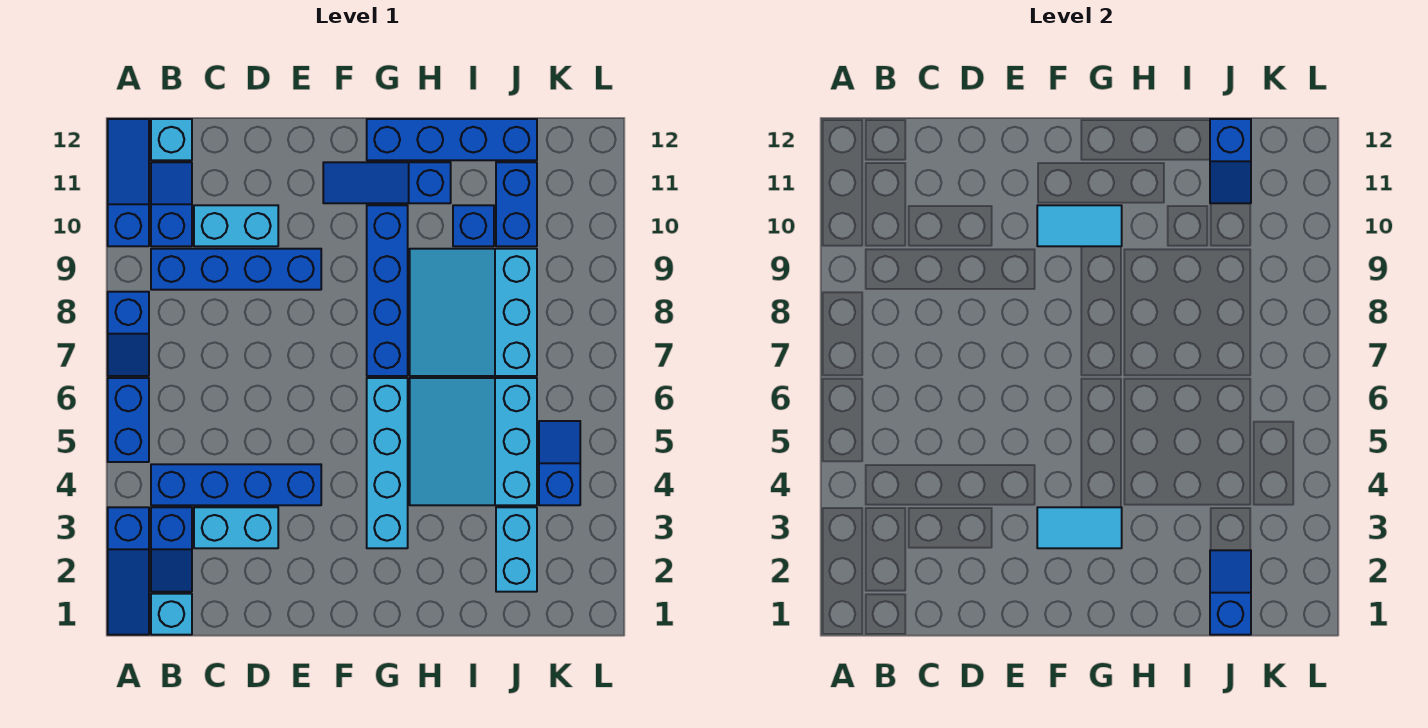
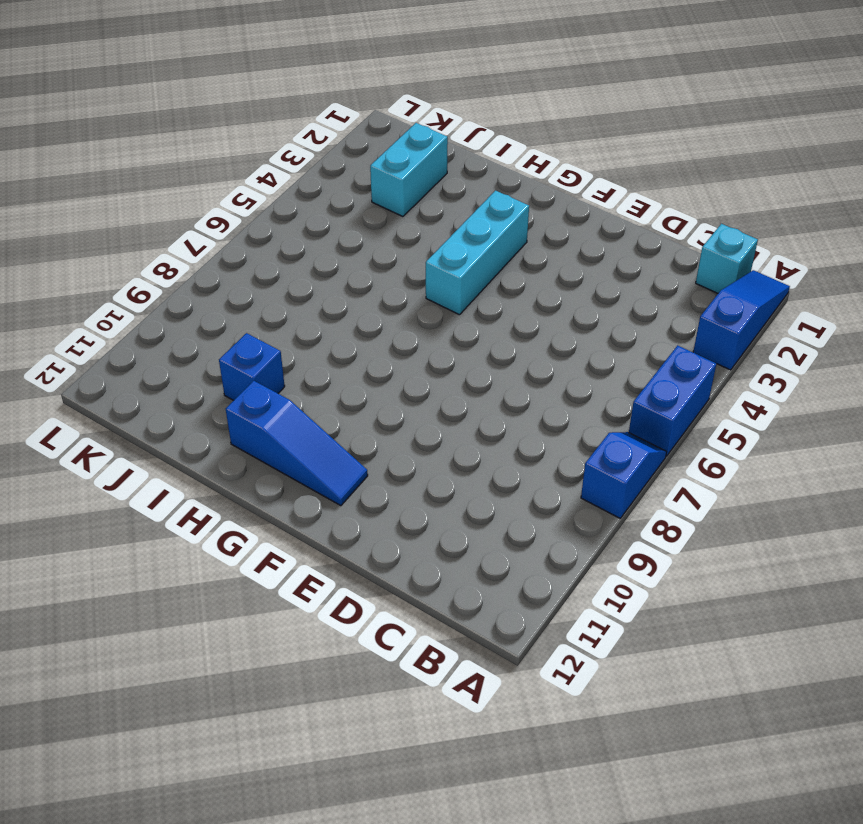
cyan 1x3 brick [426,191,529,315] -> cyan 1x4 brick [367,378,408,548]
none -> blue 1x3 slope [108,119,149,246]
none -> blue 1x2 slope [151,507,192,592]
none -> blue 1x4 brick [151,464,321,505]

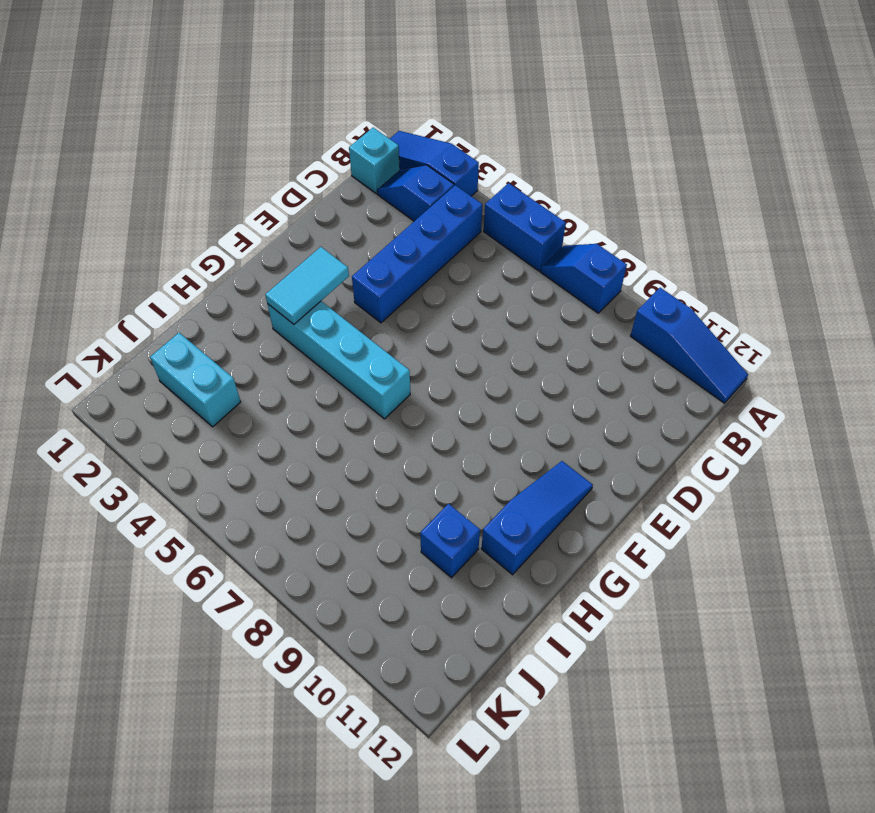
none -> blue 1x4 brick [151,249,321,290]
none -> blue 1x2 slope [151,162,192,246]
none -> cyan 1x1 brick [151,119,192,160]

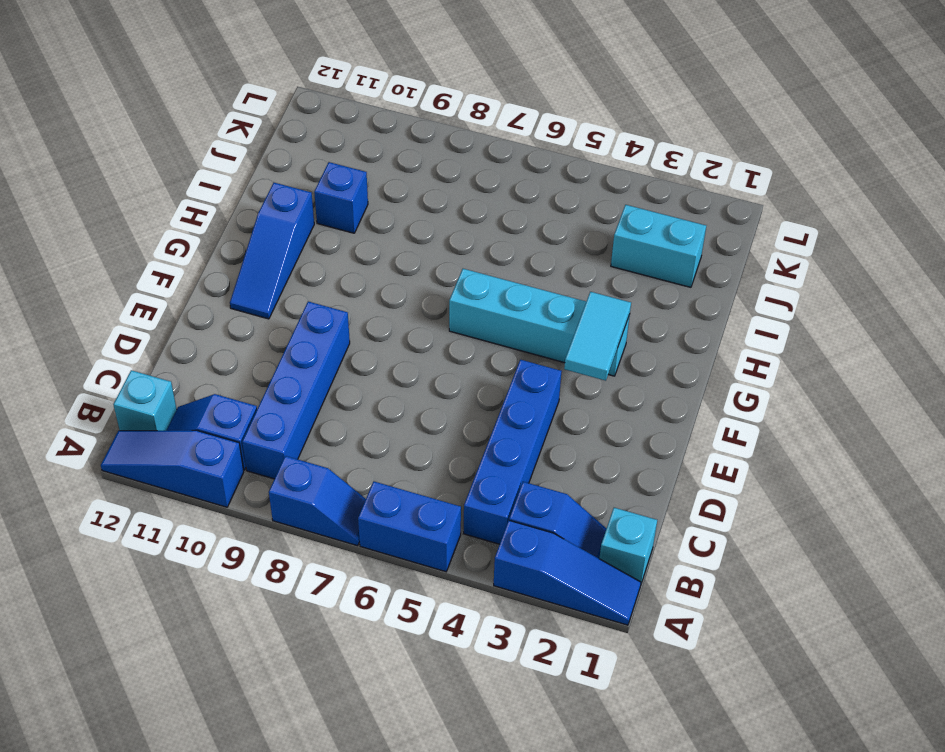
none -> cyan 1x2 brick [194,507,278,548]
none -> cyan 1x2 brick [194,205,278,246]
none -> blue 1x4 brick [367,205,408,376]

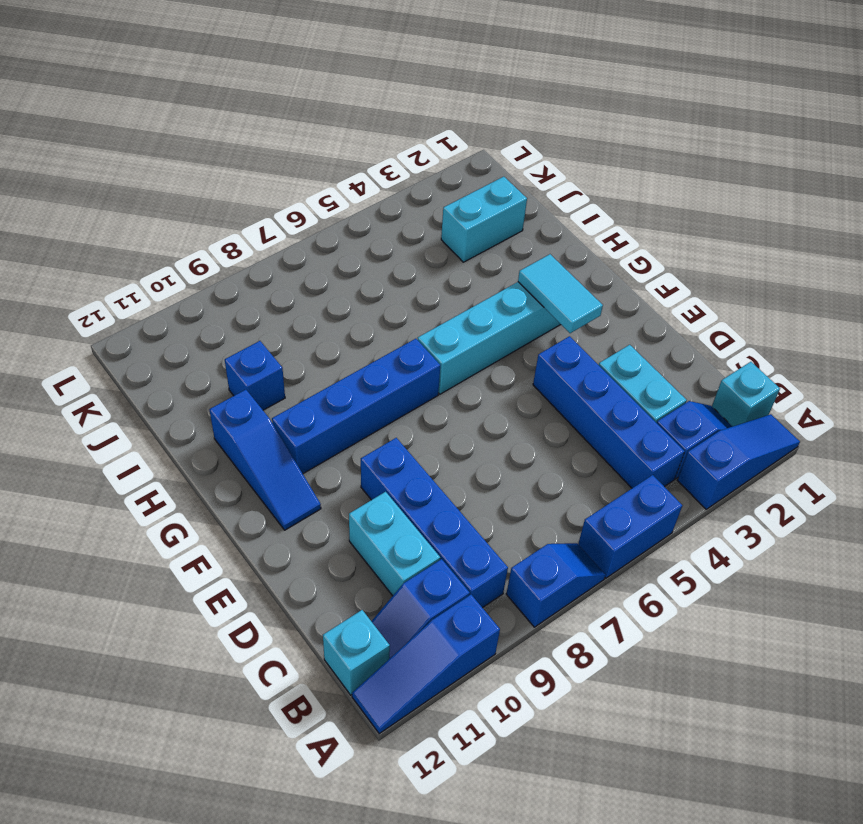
none -> blue 1x4 brick [367,119,537,160]
none -> cyan 3x3 slope [410,378,537,505]
none -> cyan 3x3 slope [410,249,537,376]

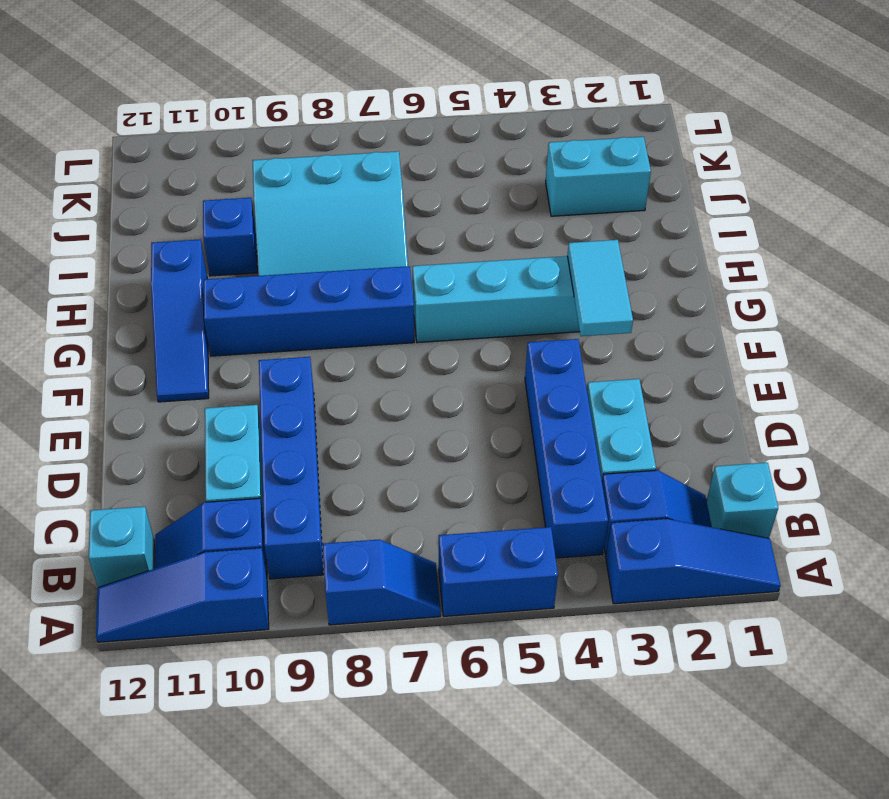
none -> blue 1x4 brick [367,119,537,160]
none -> cyan 3x3 slope [410,378,537,505]
none -> blue 1x2 brick [496,162,537,246]

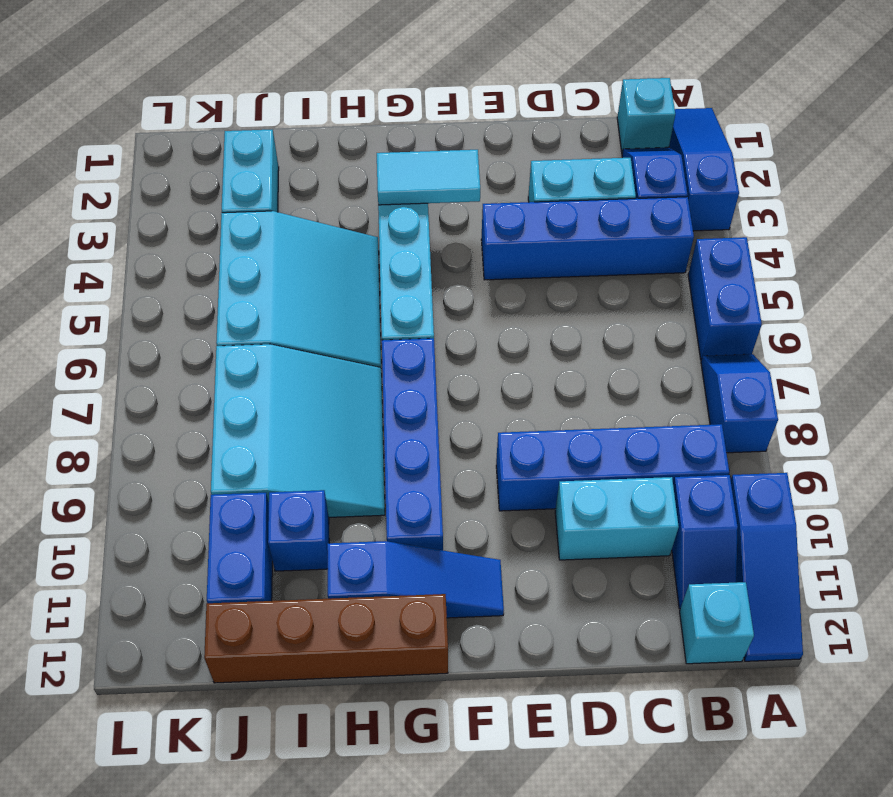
brown 1x4 brick [204,594,448,683] -> blue 1x4 brick [367,119,537,160]
none -> blue 1x2 slope [539,421,580,505]
none -> cyan 1x2 tile [1037,205,1122,246]
none -> blue 1x2 slope [1210,550,1251,635]

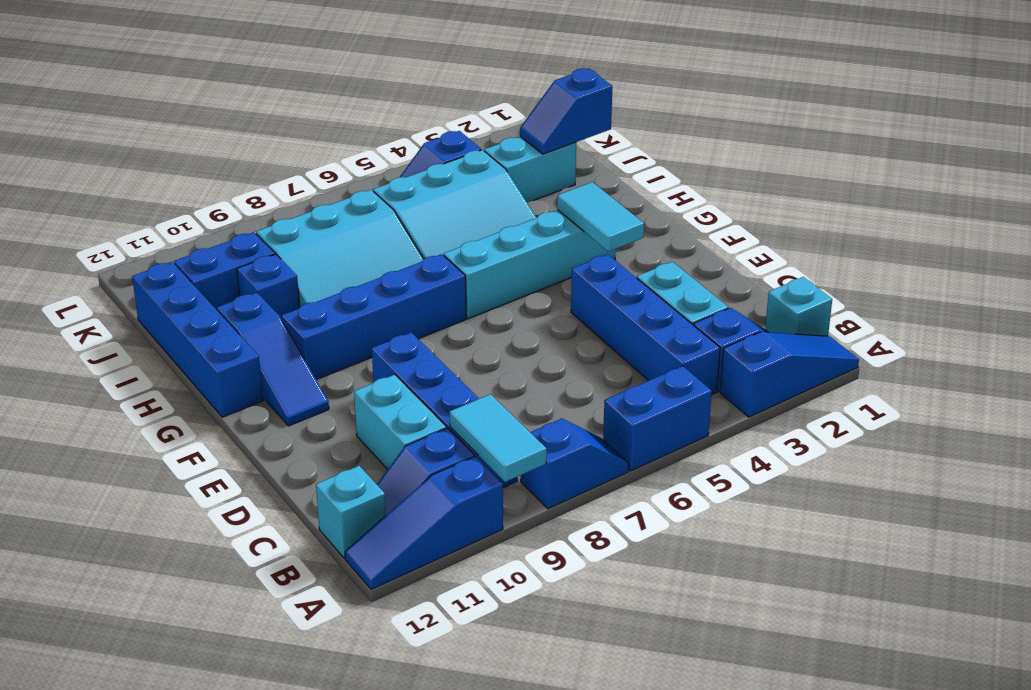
cyan 1x2 tile [450,394,547,482] -> cyan 1x2 tile moved to [1037,205,1122,246]
none -> blue 1x2 slope [1210,119,1251,203]

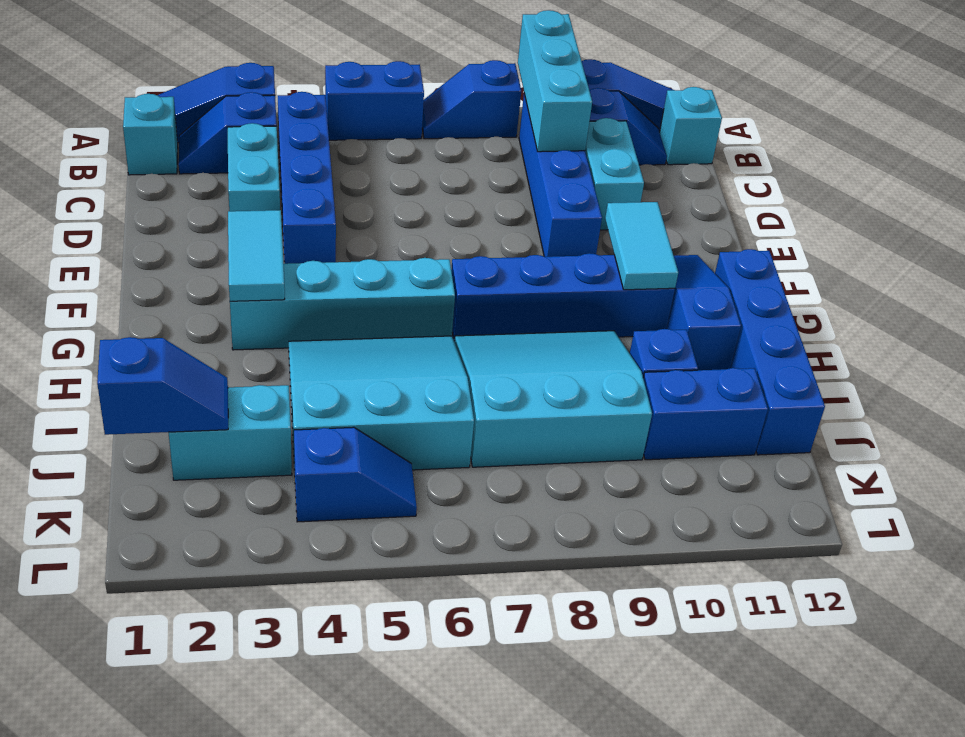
cyan 1x3 brick [518,10,592,152] -> none
none -> blue 1x2 slope [1210,119,1251,203]

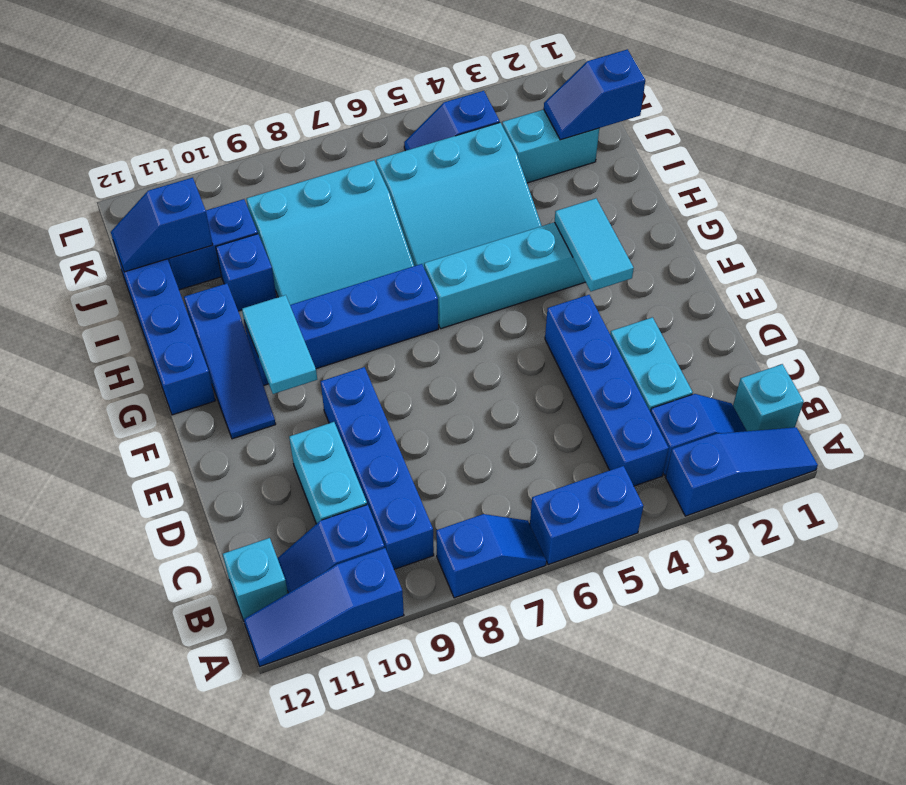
blue 1x2 slope [111,178,213,272] -> blue 1x2 slope turned to [1210,119,1251,203]

